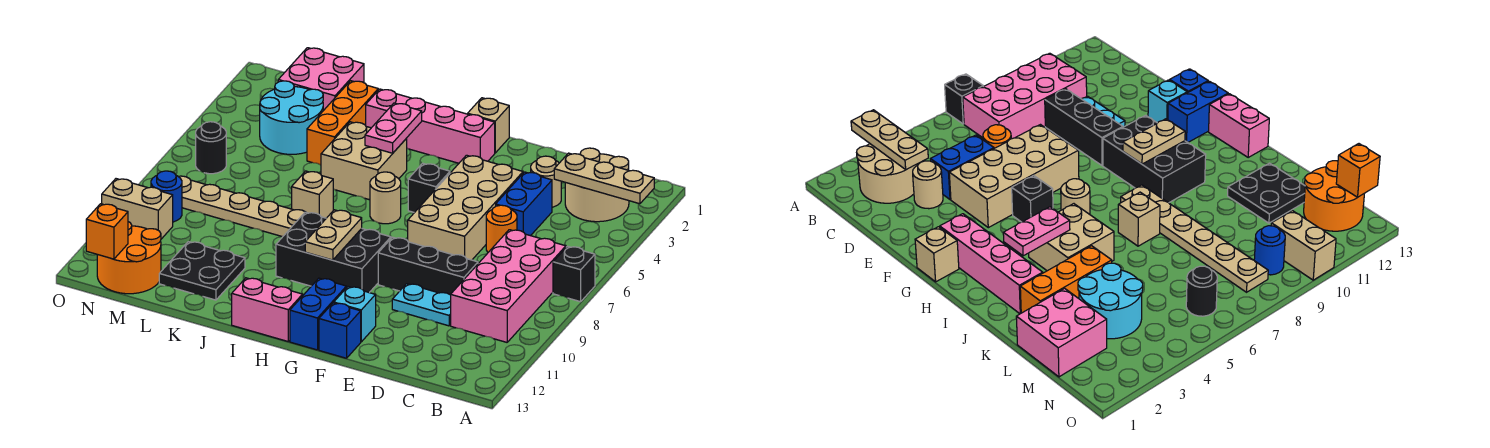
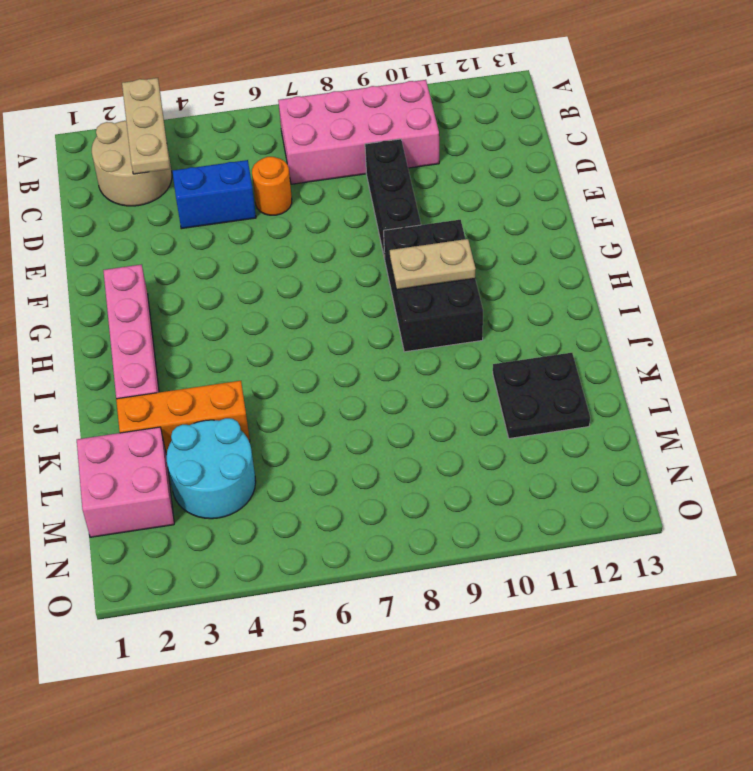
none -> black 1x1 brick [553,246,595,302]
none -> tan 1x1 round brick [531,156,561,207]
none -> cyan 1x2 plate [392,284,451,326]
none -> tan 2x4 brick [408,155,523,260]

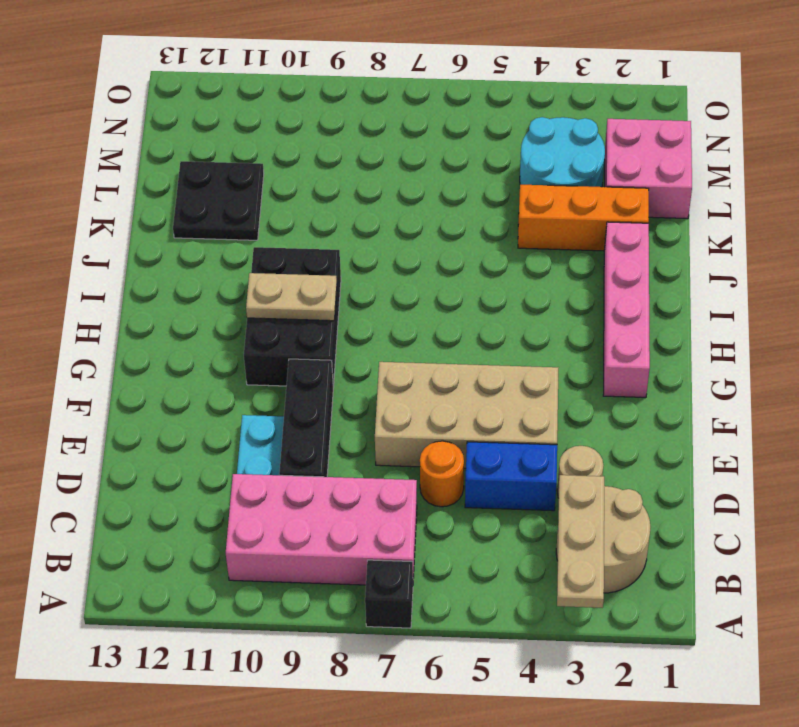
none -> cyan 1x1 brick [334,287,376,342]
none -> blue 1x1 brick [319,303,361,358]
none -> tan 1x1 brick [468,98,509,153]
none -> black 1x1 brick [408,163,450,213]

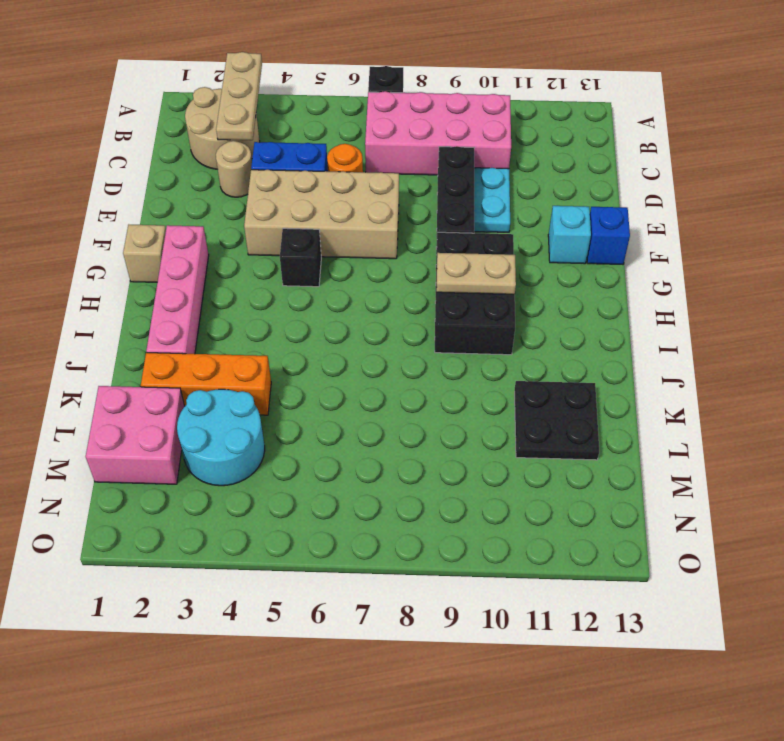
none -> blue 1x2 brick [290,278,346,350]
none -> tan 1x1 round brick [370,172,401,224]
none -> pink 1x2 brick [232,278,303,341]
none -> tan 2x2 brick [321,122,407,200]

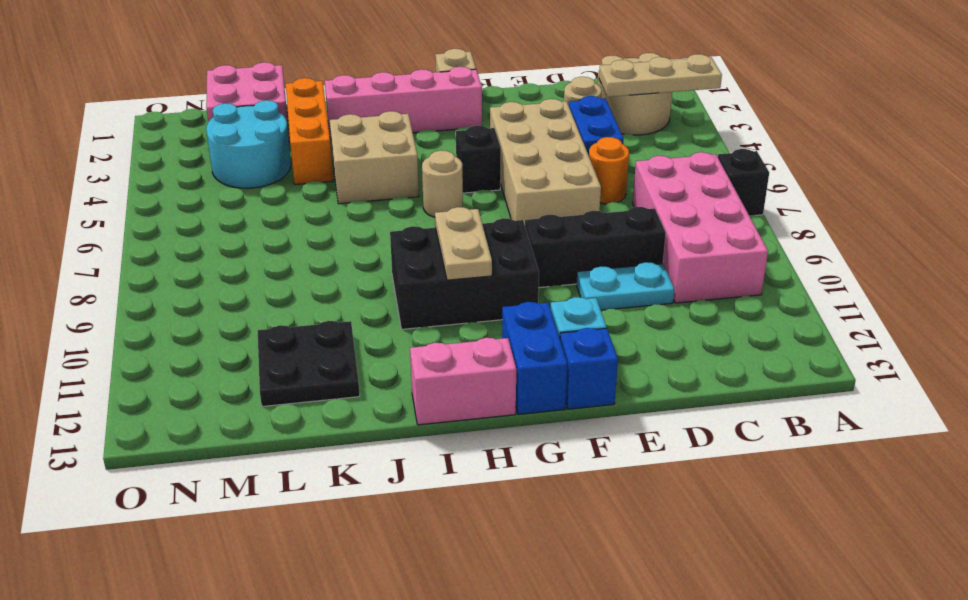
none -> tan 1x6 plate [178,176,305,237]
none -> tan 1x1 brick [292,171,333,218]
none -> orange 2x2 round brick [97,222,161,294]
none -> black 1x1 round brick [196,122,226,174]

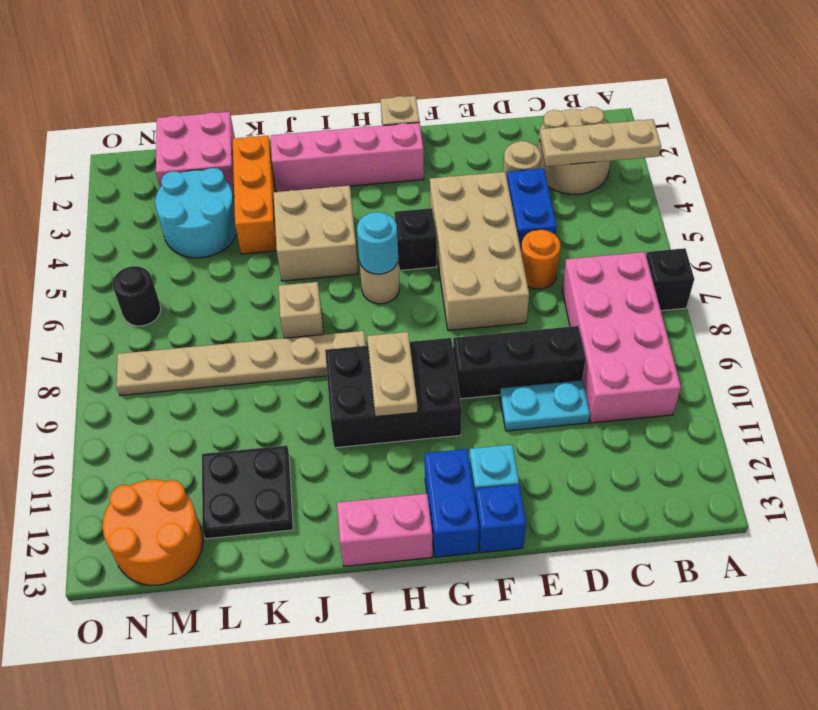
cyan 1x1 round brick [357,212,398,274] -> none
none -> blue 1x1 round brick [151,171,182,222]
none -> tan 1x2 brick [102,179,173,239]
none -> pink 1x2 plate [365,103,422,153]
none -> orange 1x1 brick [86,204,128,259]

